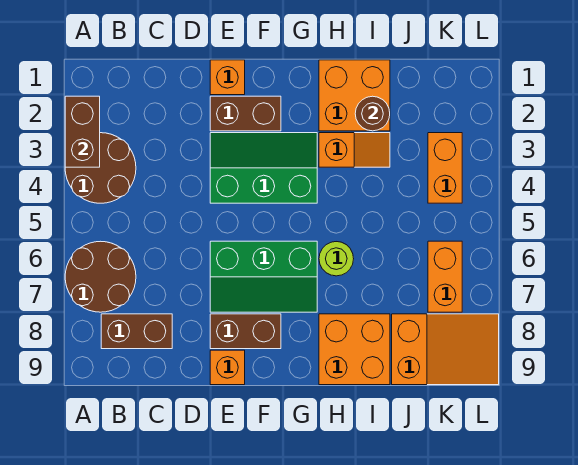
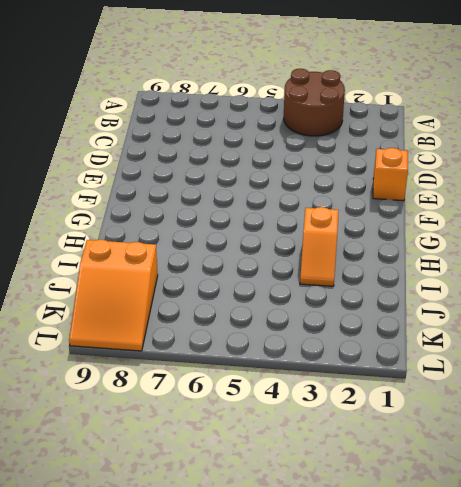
none -> brown 2x2 round brick [65,241,136,312]
none -> brown 1x2 brick [101,314,172,349]
none -> brown 1x2 brick [210,96,281,131]

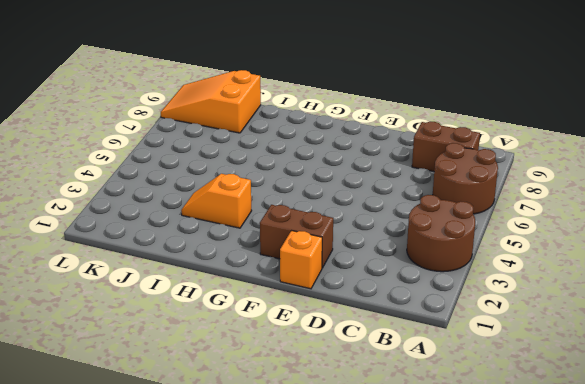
none -> green 2x3 slope [210,133,317,203]
none -> green 2x3 slope [210,241,317,312]
none -> brown 1x2 brick [210,314,281,349]

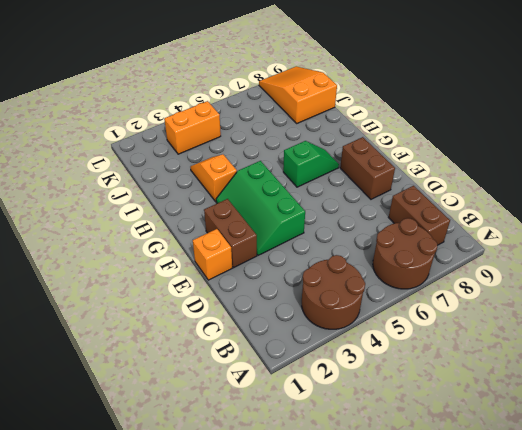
green 1x2 slope [283,141,339,187] -> green 2x3 slope [210,241,317,312]
none -> orange 1x1 brick [210,350,245,385]
none -> orange 2x2 brick [319,60,390,131]
none -> lime 1x1 round brick [319,242,354,276]

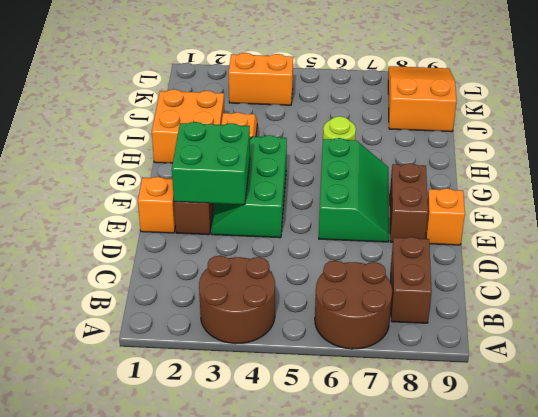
green 2x2 brick [172,122,250,204] -> none
none -> orange 2x2 brick [319,314,390,385]
none -> orange 1x2 brick [428,241,462,312]
none -> brown 1x2 brick [65,96,100,167]

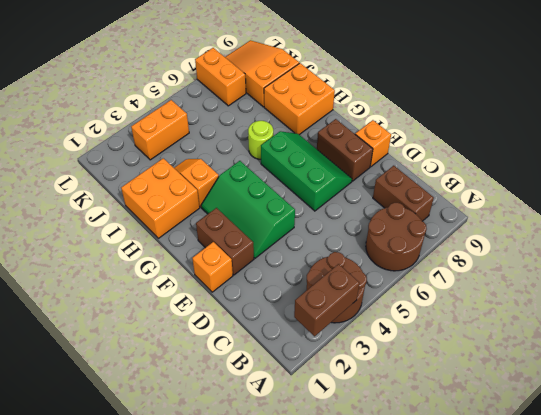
orange 1x2 brick [195,48,246,106] -> orange 1x2 brick turned to [428,241,462,312]
none -> brown 1x1 round brick [355,96,390,131]

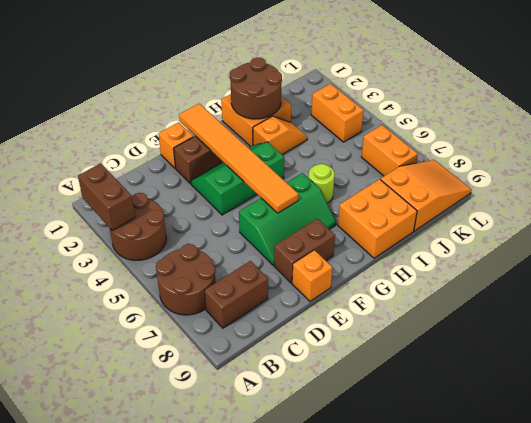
orange 1x6 tile [179,104,298,213] -> none
brown 2x2 round brick [230,57,282,119] -> brown 1x1 round brick [355,96,390,131]

